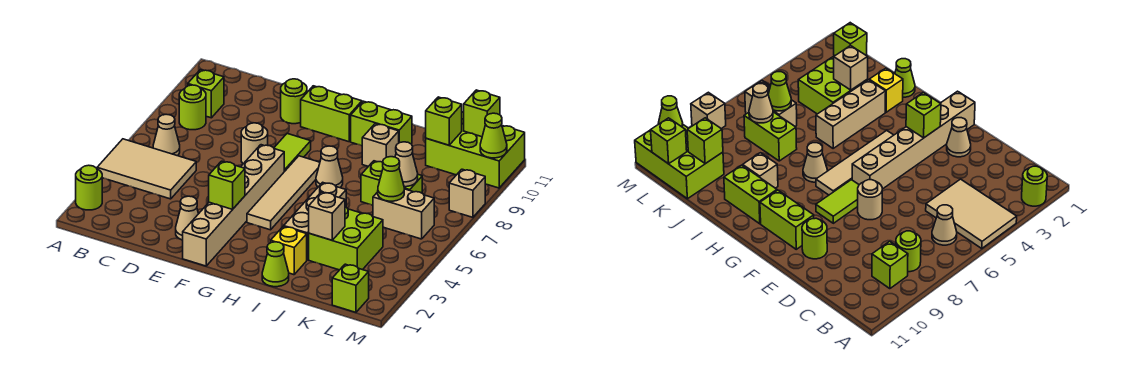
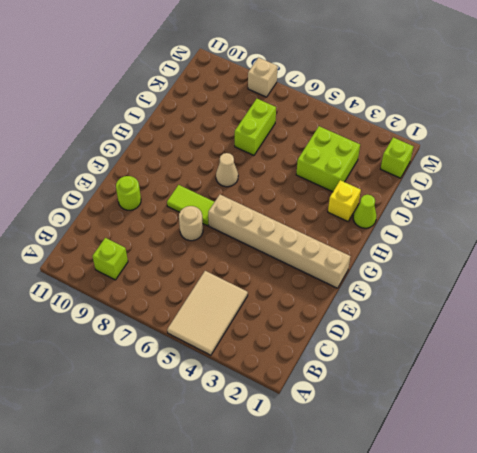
none -> lime 1x1 round brick [76,165,102,210]
none -> tan 1x1 cone [153,114,180,156]
none -> lime 1x1 round brick [179,85,206,130]
none -> tan 1x1 cone [176,196,198,240]

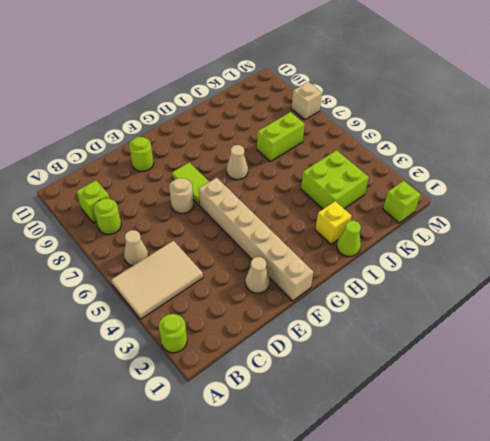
none -> lime 1x2 brick [301,86,362,142]
none -> tan 1x4 tile [247,156,320,230]
none -> lime 1x2 brick [351,101,412,146]
none -> tan 1x3 brick [284,182,346,260]

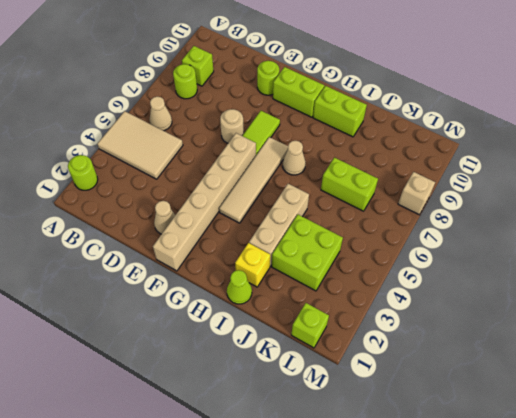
none -> tan 1x1 brick [362,124,399,166]
none -> tan 1x2 brick [373,189,434,239]
none -> lime 2x3 brick [426,112,525,188]
none -> lime 1x1 brick [209,161,245,210]

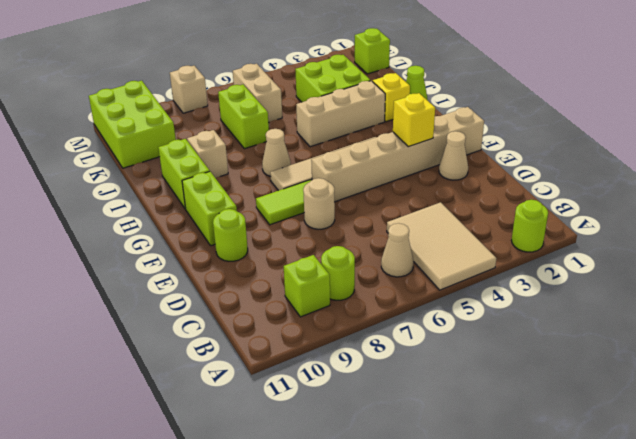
yellow 1x1 brick [393,93,435,147] -> lime 1x1 brick [209,161,245,210]
none -> tan 1x1 brick [309,192,345,240]
none -> lime 1x1 cone [378,157,404,201]
none -> tan 1x1 cone [395,142,418,187]
none -> lime 1x1 brick [426,97,462,145]

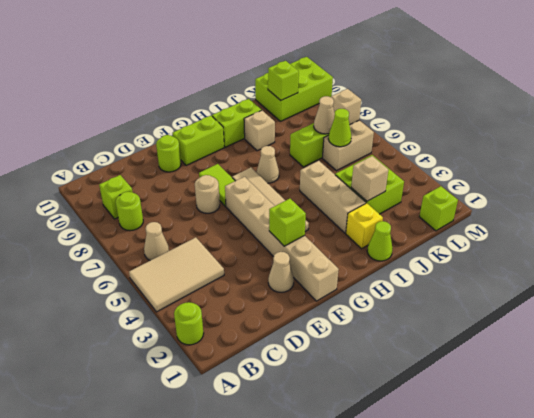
none -> lime 1x1 brick [464,90,500,137]
none -> lime 1x1 cone [480,113,507,158]

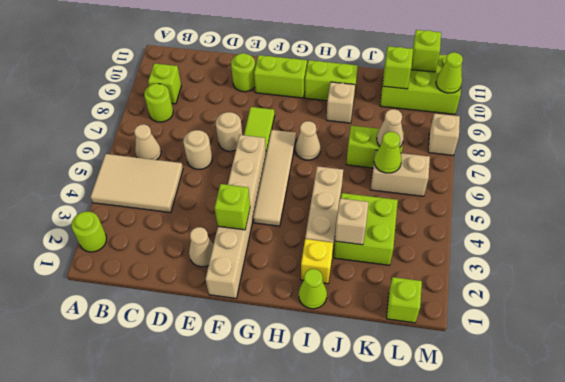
tan 1x1 round brick [183,130,212,169] -> none

